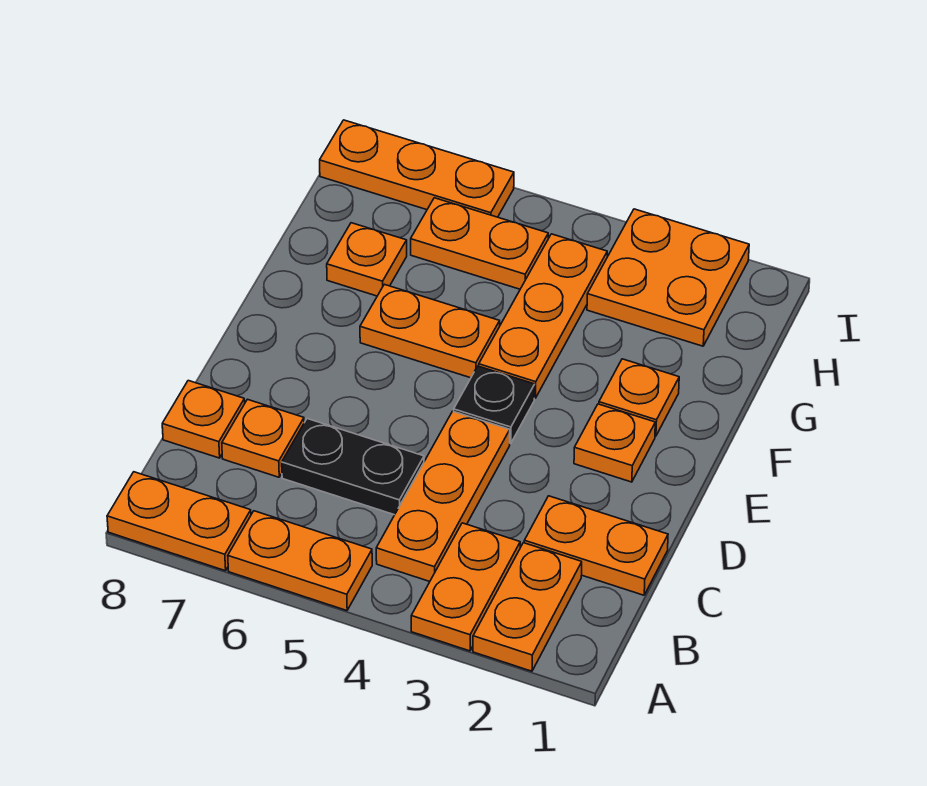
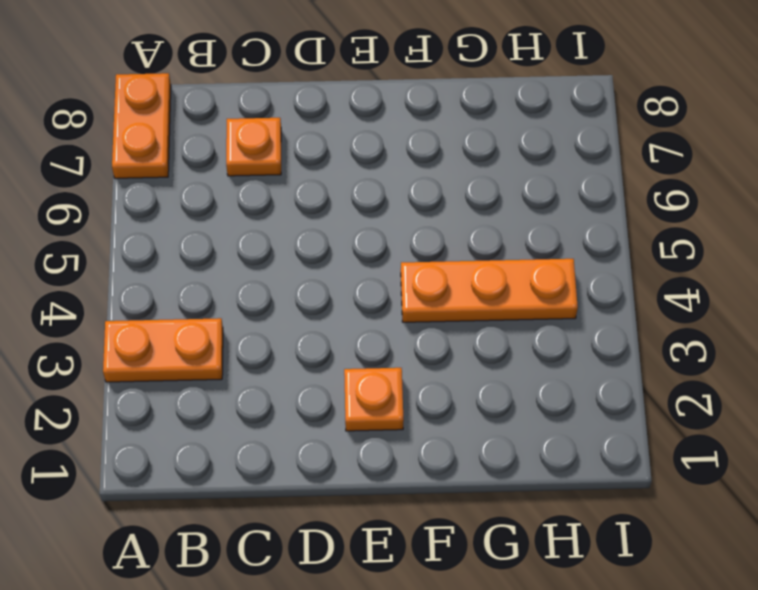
none -> orange 1x2 plate [473,543,582,671]
none -> orange 1x2 plate [228,511,372,611]
none -> orange 1x3 plate [376,411,510,582]

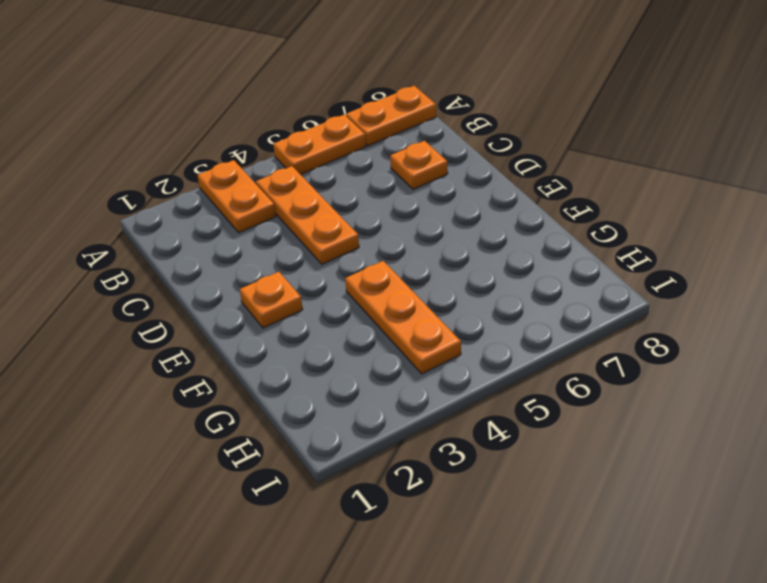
none -> orange 1x2 plate [473,543,582,671]
none -> orange 1x2 plate [524,496,668,595]
none -> black 1x2 plate [282,419,424,515]

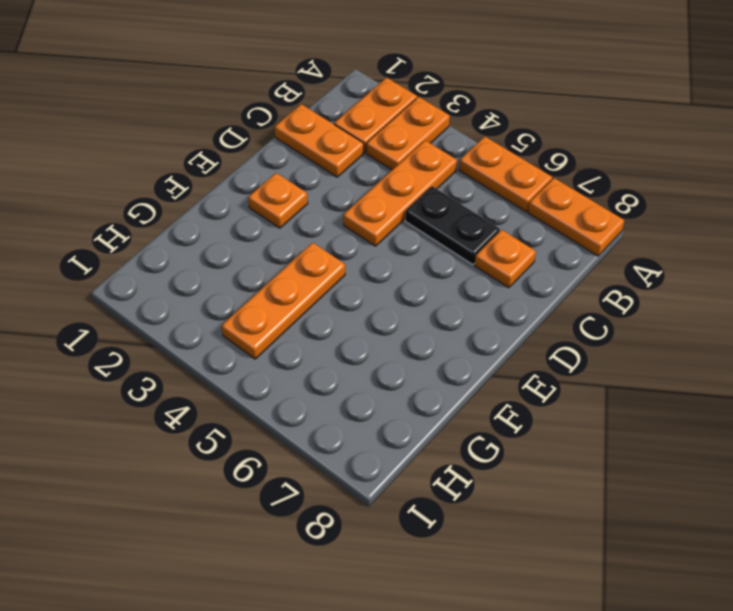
none -> orange 1x1 plate [162,381,245,458]
none -> black 1x1 plate [454,366,535,444]
none -> orange 1x1 plate [599,359,679,436]

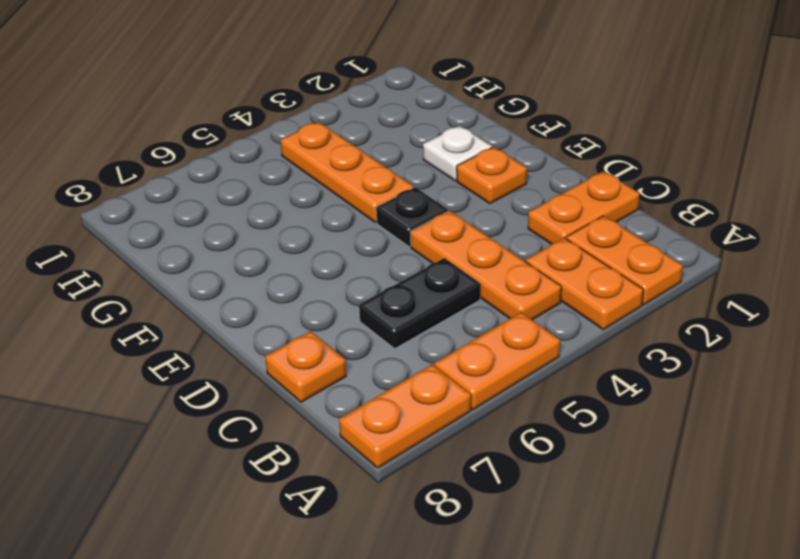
white 1x1 plate [423,126,492,181] -> orange 1x1 plate [599,359,679,436]
none -> orange 1x1 plate [222,399,304,477]
none -> orange 1x2 plate [360,284,500,378]
none -> orange 1x1 plate [327,223,407,296]

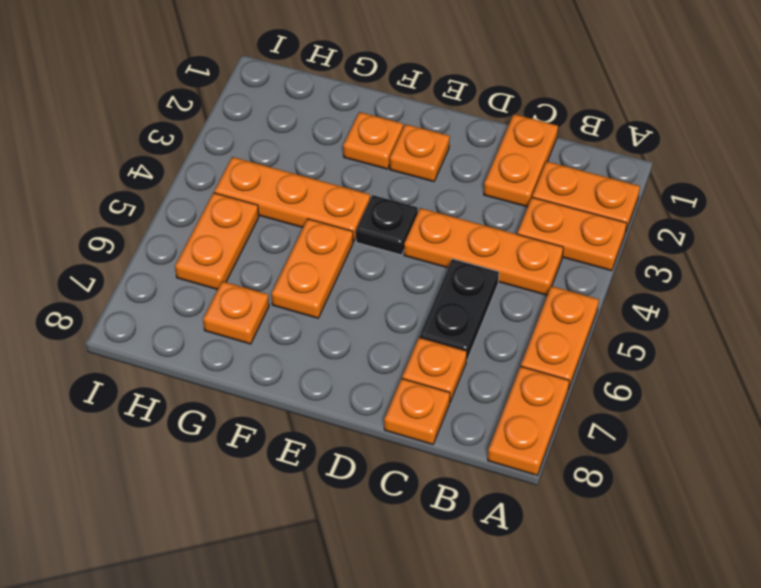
none -> orange 2x2 plate [587,209,749,346]
none -> orange 1x3 plate [320,120,514,217]

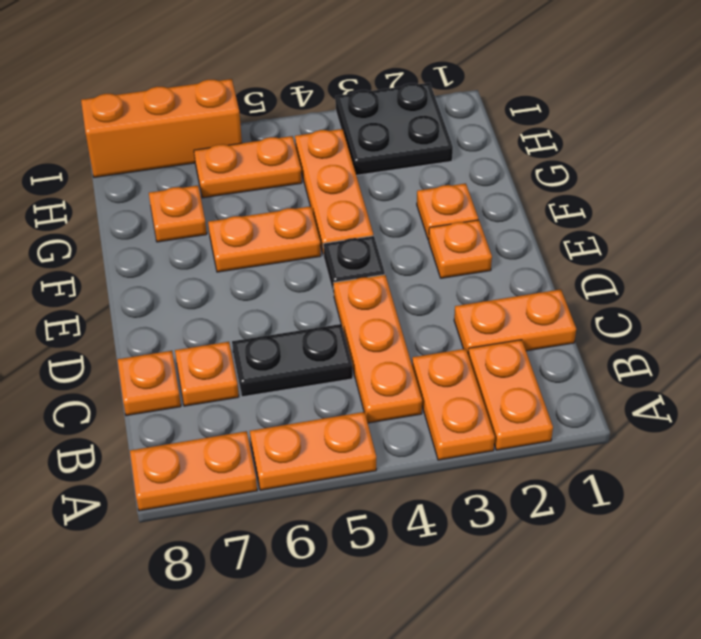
black 2x2 plate [335,83,453,175] -> orange 2x2 plate [587,209,749,346]
orange 1x3 brick [81,79,242,177] -> orange 1x3 plate [320,120,514,217]

